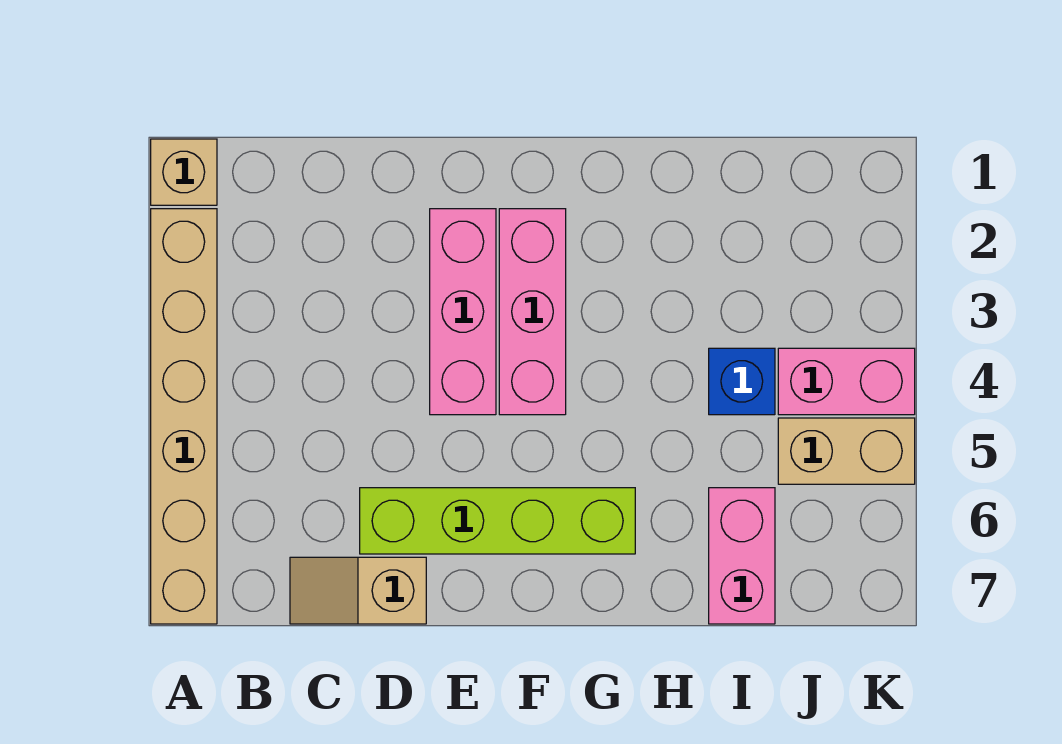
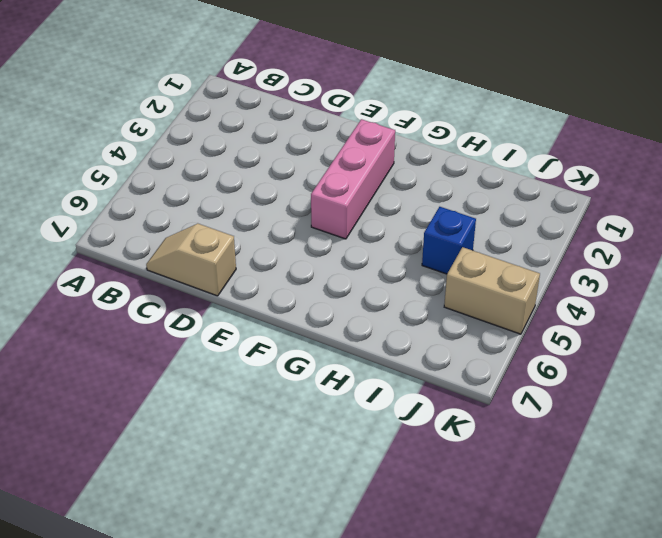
none -> tan 1x1 brick [151,139,217,205]
none -> tan 1x6 brick [151,209,217,624]

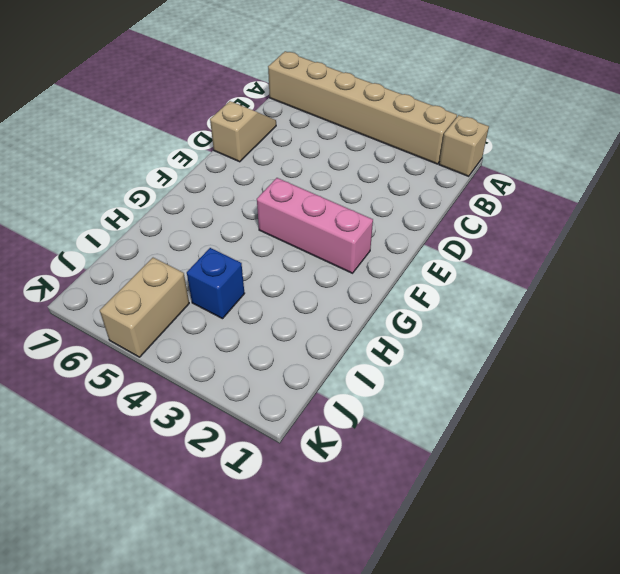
none -> lime 1x4 brick [360,488,635,554]
none -> pink 1x3 brick [430,209,496,415]

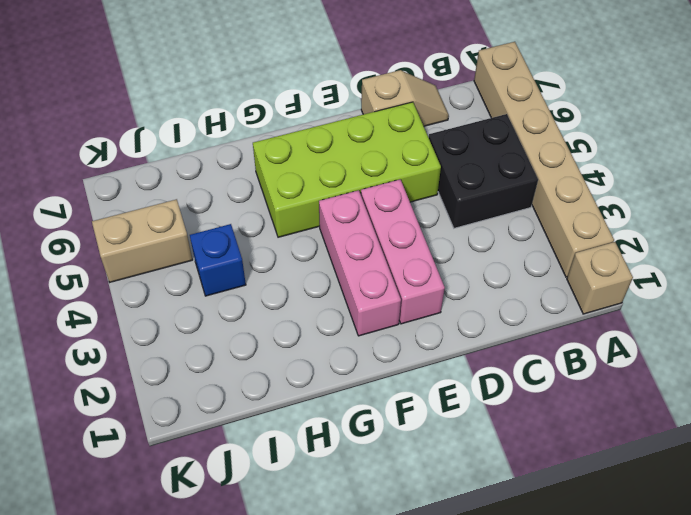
black 2x2 brick [429,114,538,228] -> none
lime 2x4 brick [253,102,441,237] -> lime 1x4 brick [360,488,635,554]
none -> pink 1x2 brick [709,488,775,624]
none -> pink 1x2 brick [778,348,915,415]

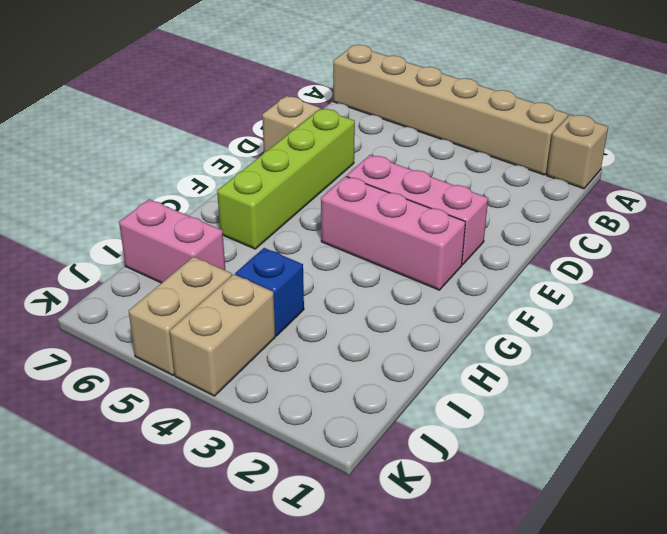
tan 1x2 brick [170,274,275,396] -> pink 1x2 brick [778,348,915,415]

